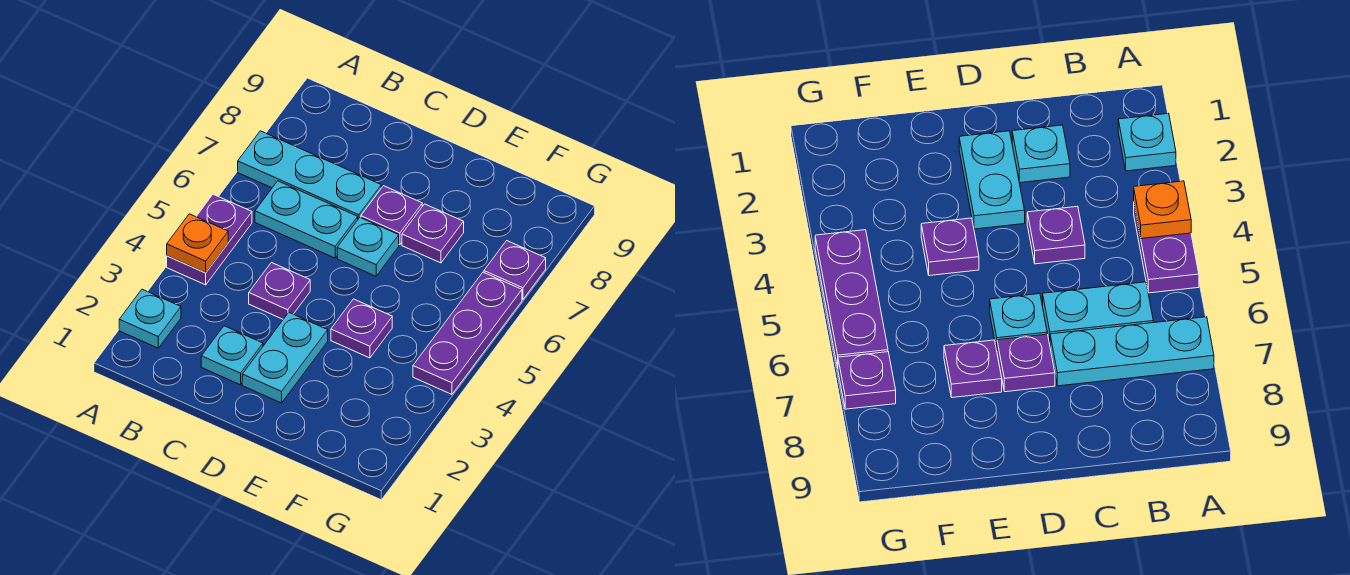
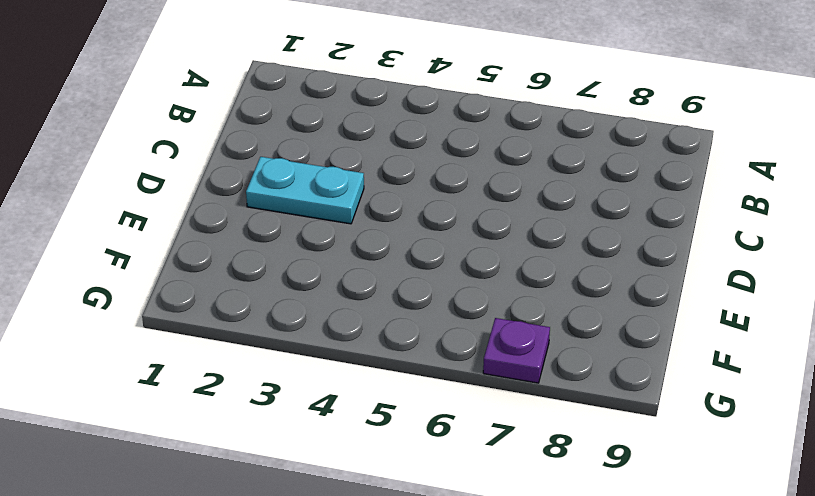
none -> cyan 1x1 plate [119,289,181,348]
none -> purple 1x2 plate [167,194,252,285]
none -> cyan 1x3 plate [238,131,381,219]

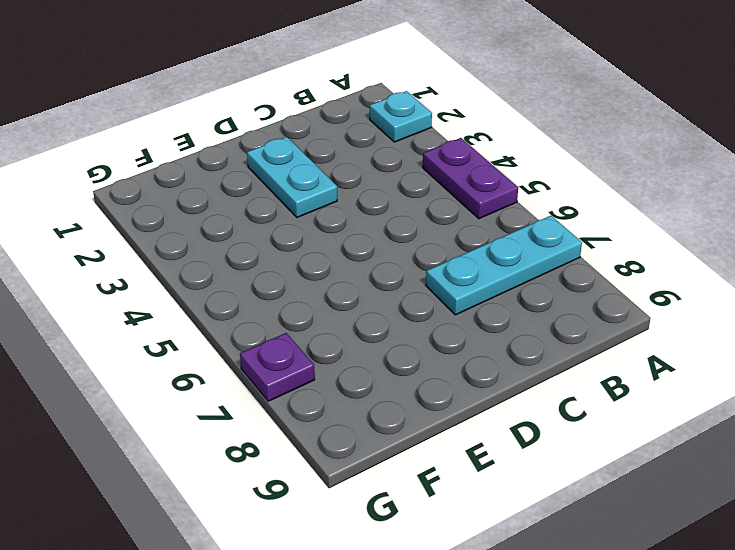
none -> cyan 1x2 plate [255,181,358,258]
none -> cyan 1x1 plate [201,326,263,385]
none -> purple 1x1 plate [249,263,310,319]

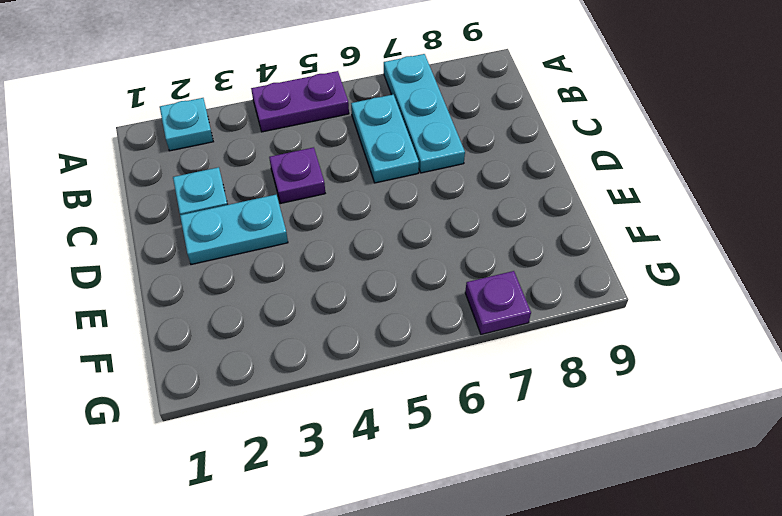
none -> cyan 1x1 plate [337,218,399,276]
none -> purple 1x1 plate [361,186,422,245]
none -> purple 1x1 plate [331,299,392,358]

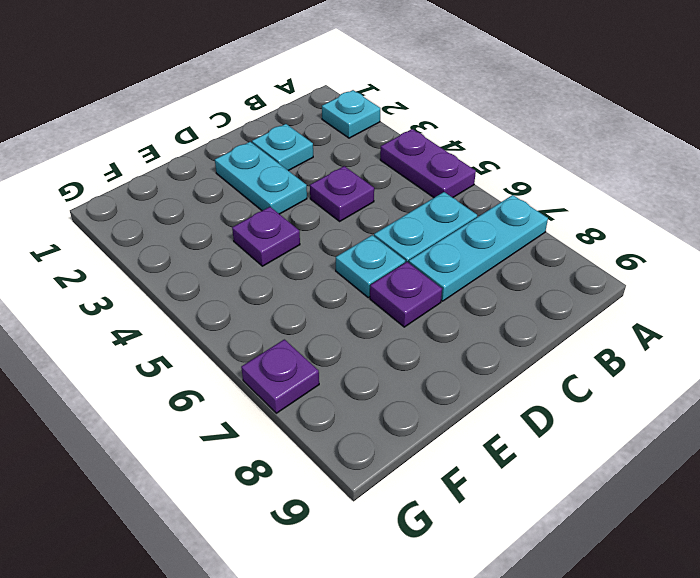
none -> purple 1x1 plate [402,204,464,263]
none -> purple 1x3 plate [413,272,522,394]
none -> orange 1x1 plate [167,214,228,273]

